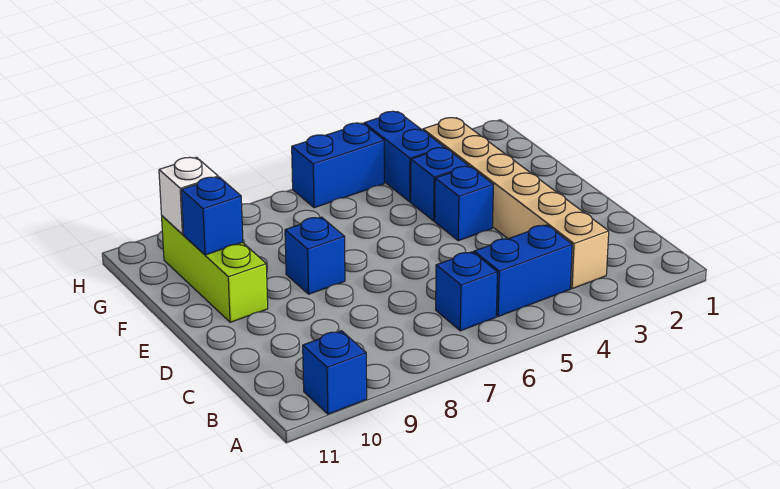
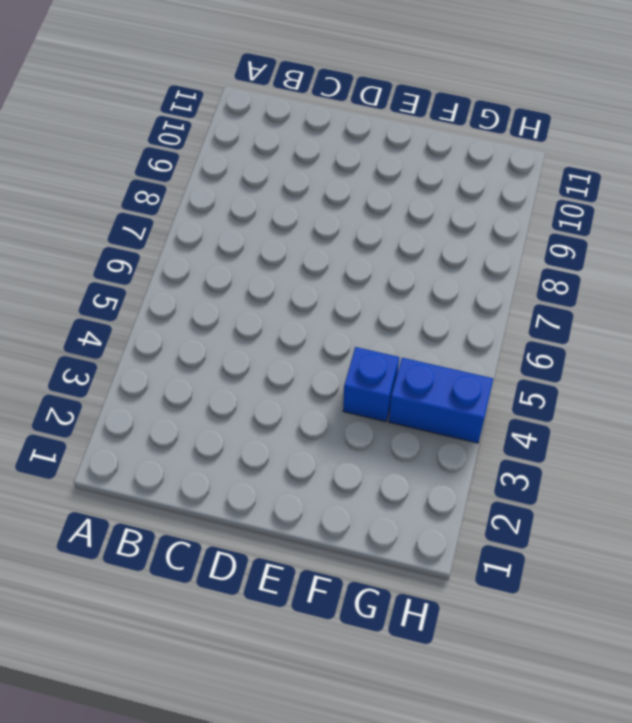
none -> blue 1x1 brick [303,331,367,414]
none -> tan 1x6 brick [423,118,609,289]
none -> blue 1x2 brick [474,225,572,317]

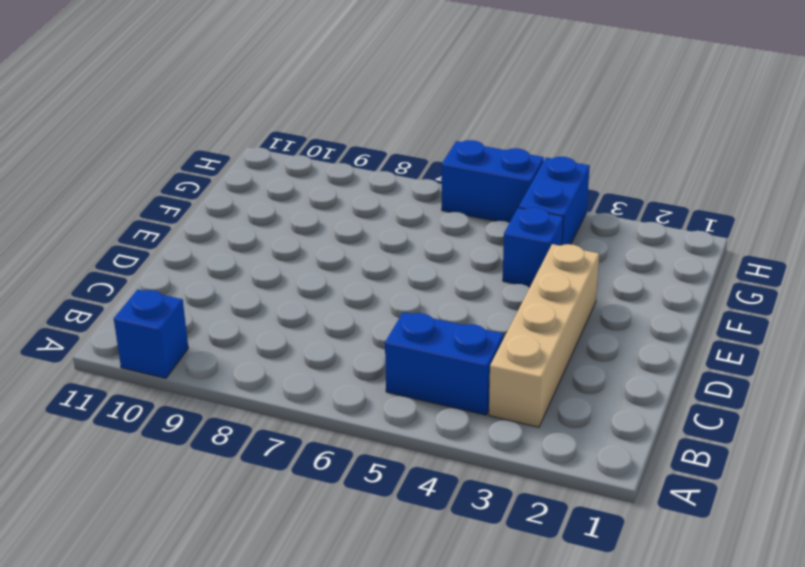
tan 1x4 brick [489,244,599,427] -> tan 1x6 brick [423,118,609,289]
none -> blue 1x1 brick [436,252,497,331]
none -> blue 1x1 brick [435,166,493,241]
none -> blue 1x1 brick [285,217,345,294]

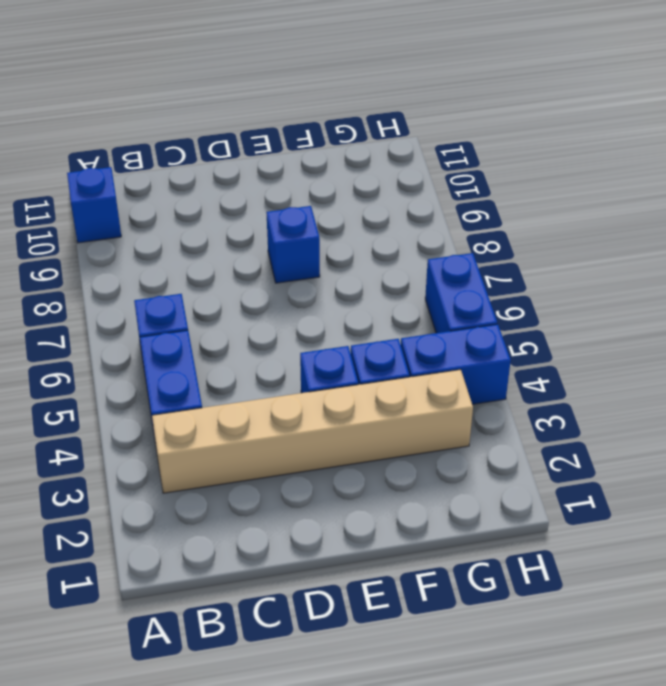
none -> lime 1x3 brick [162,216,268,322]
none -> blue 1x1 brick [181,177,243,255]
none -> white 1x1 brick [159,157,218,234]

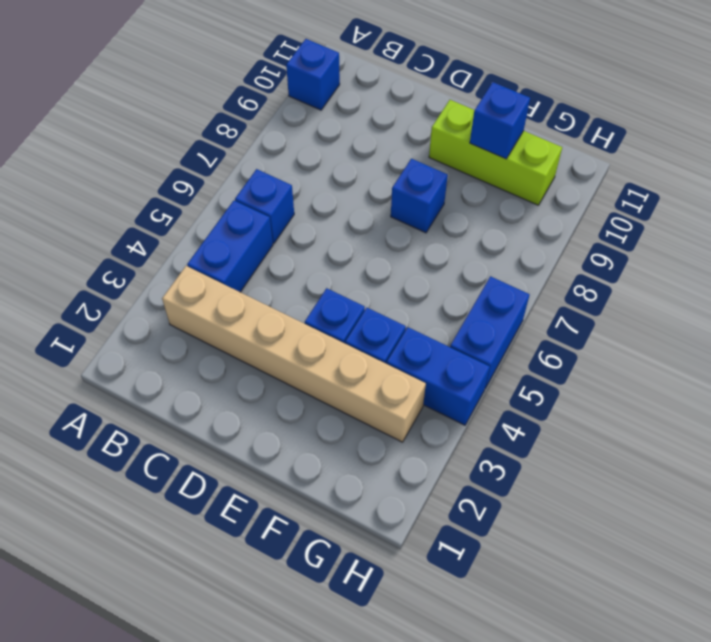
none -> white 1x1 brick [159,157,218,234]

